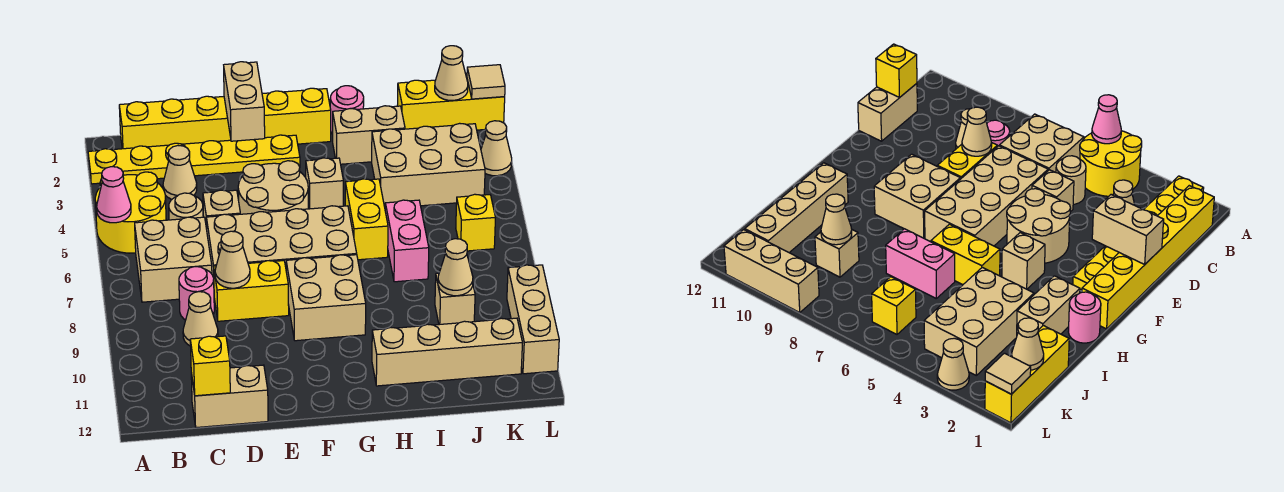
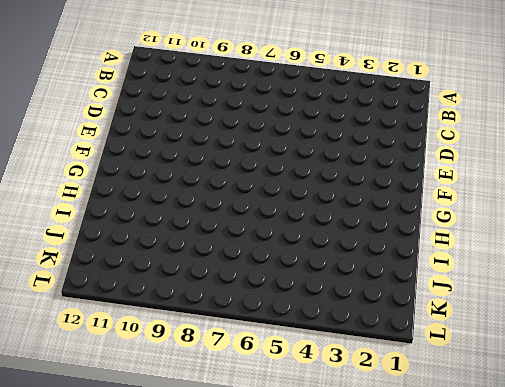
none -> yellow 1x6 plate [88,135,300,184]
none -> yellow 2x2 round brick [95,172,166,253]
none -> yellow 1x6 brick [119,88,331,149]
none -> tan 2x2 brick [135,217,212,302]

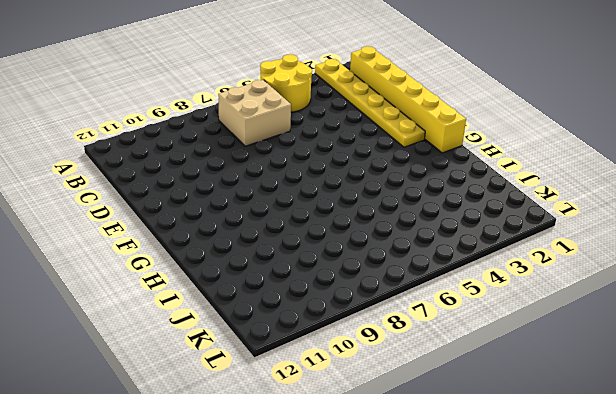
none -> tan 1x1 cone [163,146,197,199]
none -> tan 1x1 round brick [169,193,203,220]
none -> pink 1x1 round brick [179,266,214,320]
none -> tan 1x1 cone [183,292,218,346]

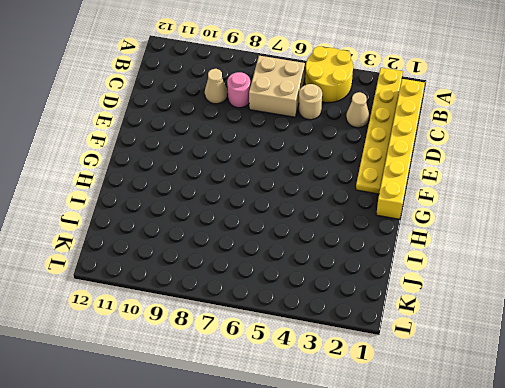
none -> tan 1x2 brick [191,365,268,428]
none -> tan 1x1 brick [203,190,240,229]
none -> tan 2x4 brick [206,206,357,278]
none -> yellow 1x2 brick [214,261,289,321]

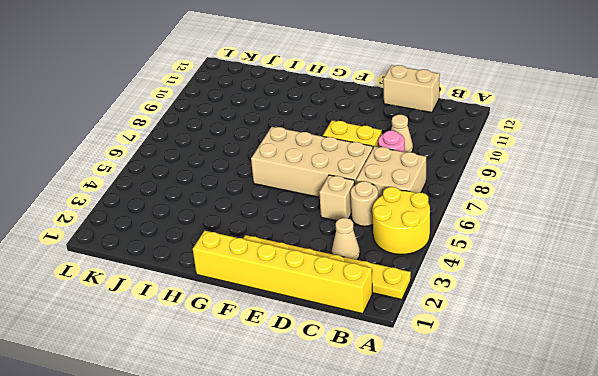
none -> tan 2x2 round brick [238,161,308,214]
none -> tan 2x2 brick [286,255,366,341]
none -> tan 1x1 brick [306,158,343,209]
none -> pink 1x1 round brick [330,86,364,134]

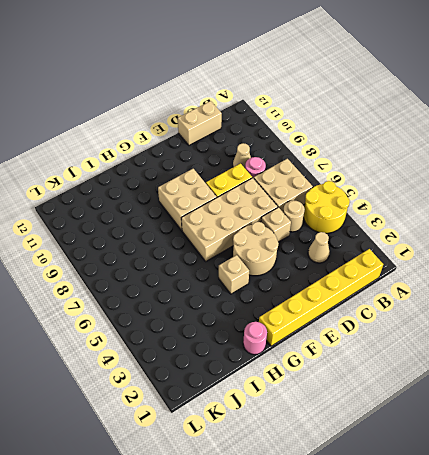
none -> yellow 1x6 plate [88,135,300,184]
none -> tan 1x2 brick [333,106,405,164]
none -> yellow 1x2 brick [345,179,388,260]
none -> tan 1x4 brick [372,318,522,386]

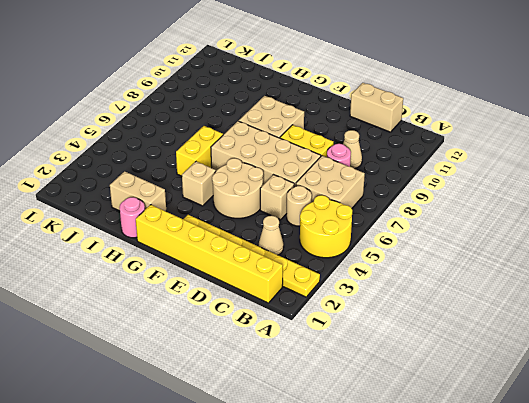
none -> tan 1x4 brick [372,318,522,386]
none -> tan 2x3 brick [372,123,485,207]
none -> pink 1x2 brick [385,200,429,282]
none -> yellow 1x3 brick [397,80,505,130]

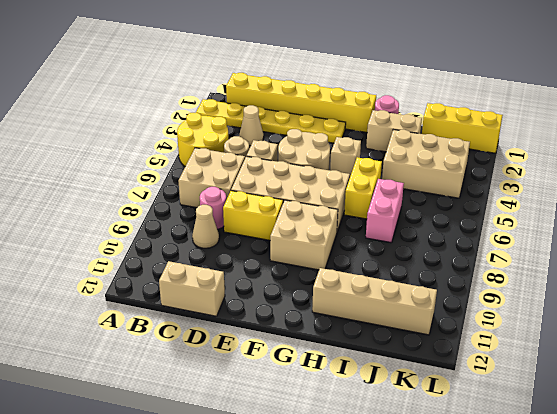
none -> tan 1x1 brick [435,273,475,325]
none -> yellow 1x1 brick [456,194,495,251]
none -> tan 1x1 cone [481,121,512,176]
none -> tan 1x3 brick [507,265,559,374]

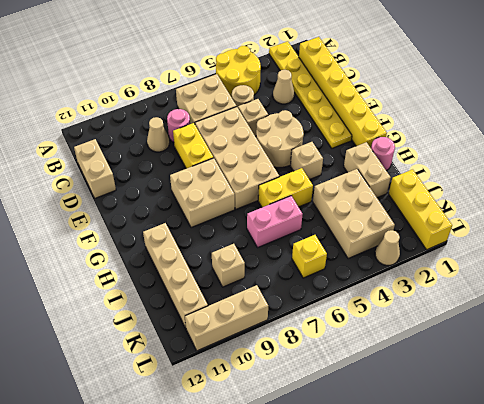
none -> pink 1x1 cone [97,167,131,223]
none -> yellow 1x1 brick [190,336,230,396]
none -> tan 1x1 cone [215,231,250,288]
none -> tan 1x2 brick [224,62,265,141]

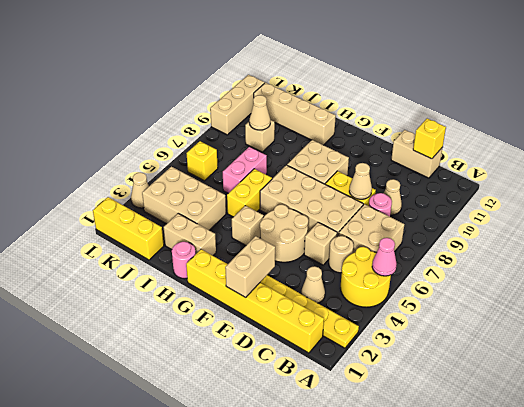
none -> tan 1x1 cone [435,46,468,100]
none -> tan 1x1 tile [467,65,505,99]

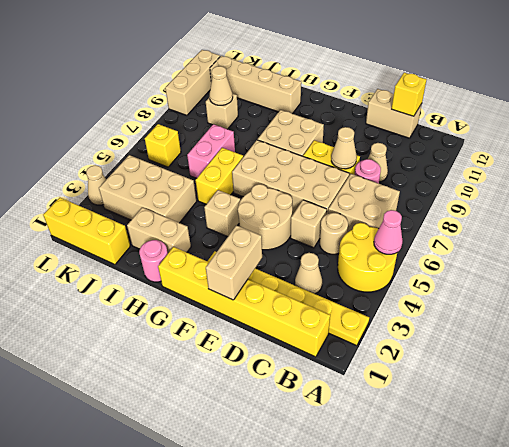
none -> tan 1x1 cone [435,46,468,100]
none -> tan 1x1 tile [467,65,505,99]

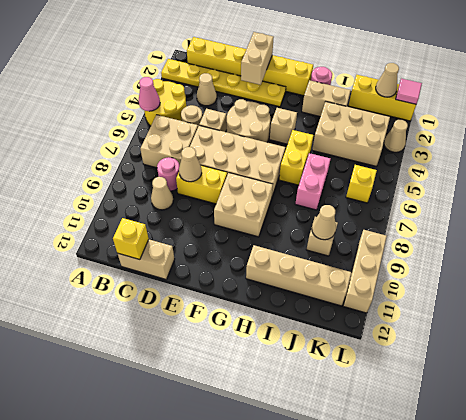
pink 1x1 tile [396,79,422,104] -> tan 1x1 tile [467,65,505,99]

